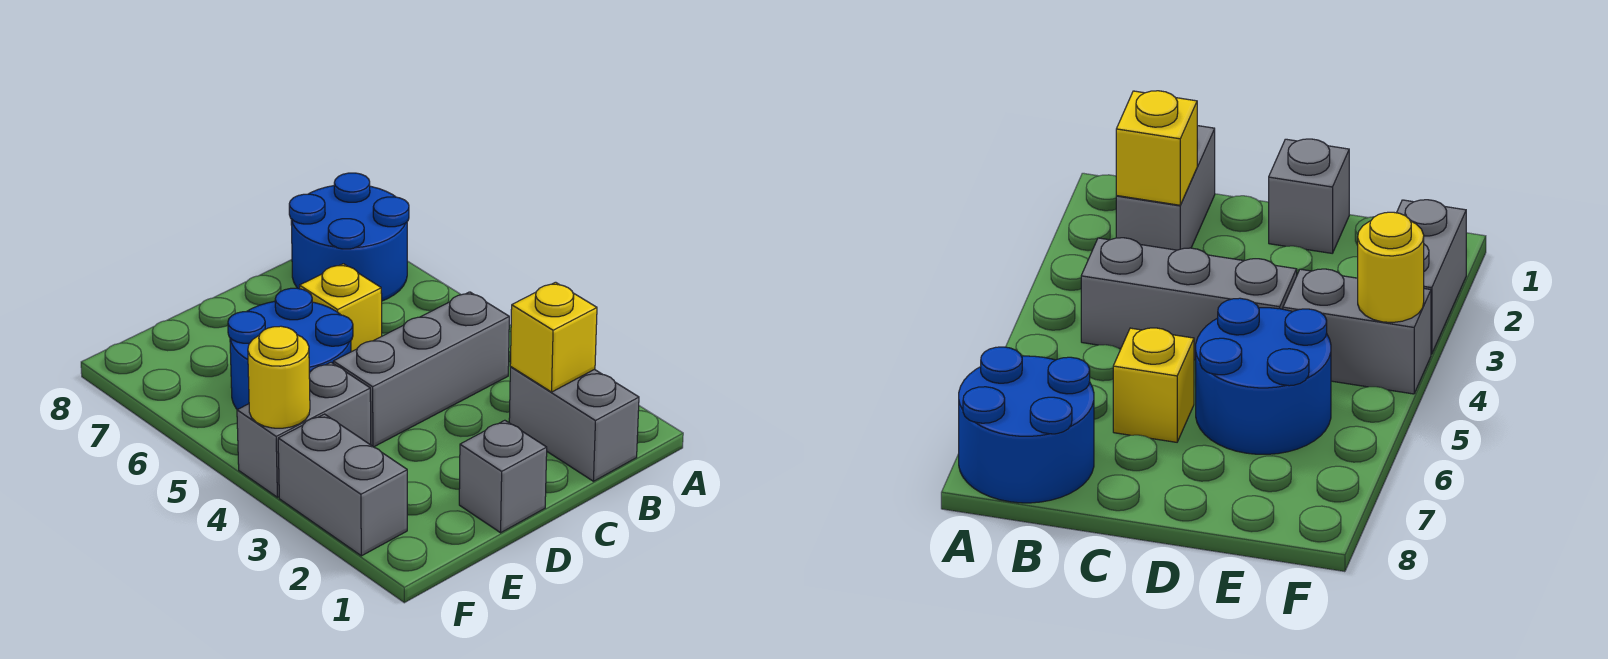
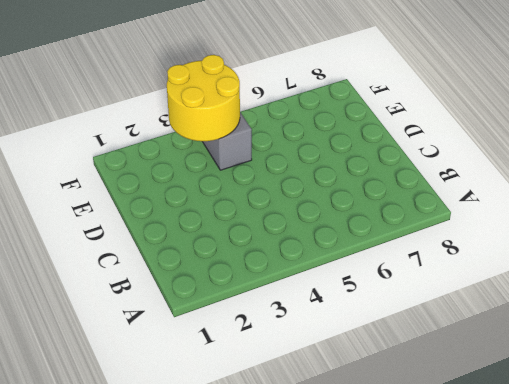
yellow 2x2 round brick [167,55,240,141] -> yellow 1x1 round brick [248,326,310,428]
none -> blue 2x2 round brick [289,173,409,301]
none -> grey 1x2 brick [509,367,639,481]

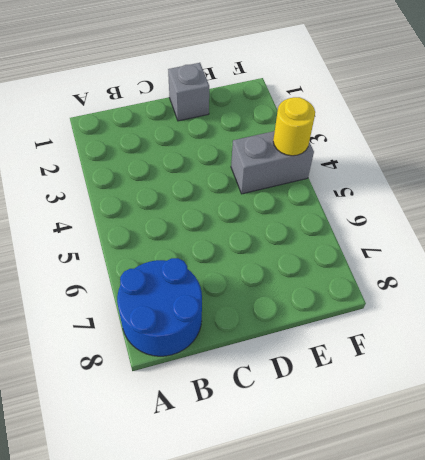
none -> grey 1x2 brick [509,367,639,481]
none -> grey 1x3 brick [333,292,509,447]

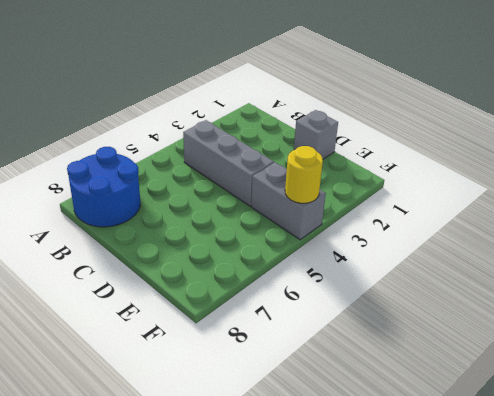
none -> grey 1x2 brick [509,367,639,481]
none -> yellow 1x1 brick [300,264,382,352]

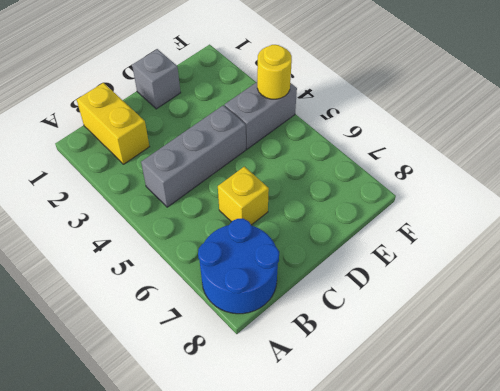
yellow 1x2 brick [77,83,150,164] -> grey 1x2 brick [509,367,639,481]
none -> blue 2x2 round brick [228,288,353,410]
none -> grey 1x2 brick [278,414,407,556]

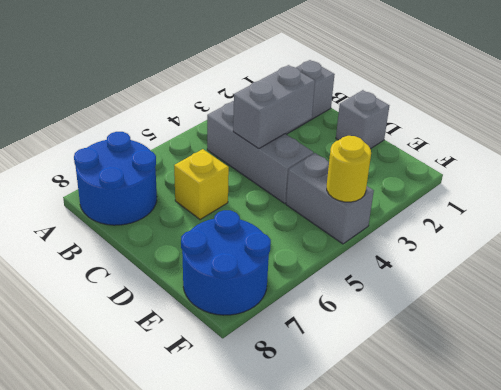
grey 1x2 brick [233,65,315,148] -> grey 1x2 brick moved to [278,414,407,556]
blue 2x2 round brick [181,210,271,315] -> blue 2x2 round brick moved to [228,288,353,410]
none -> yellow 1x1 brick [510,282,597,392]

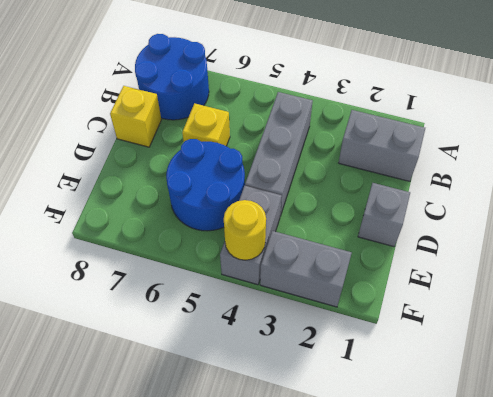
yellow 1x1 brick [110,86,161,147] -> yellow 1x1 brick moved to [510,282,597,392]

